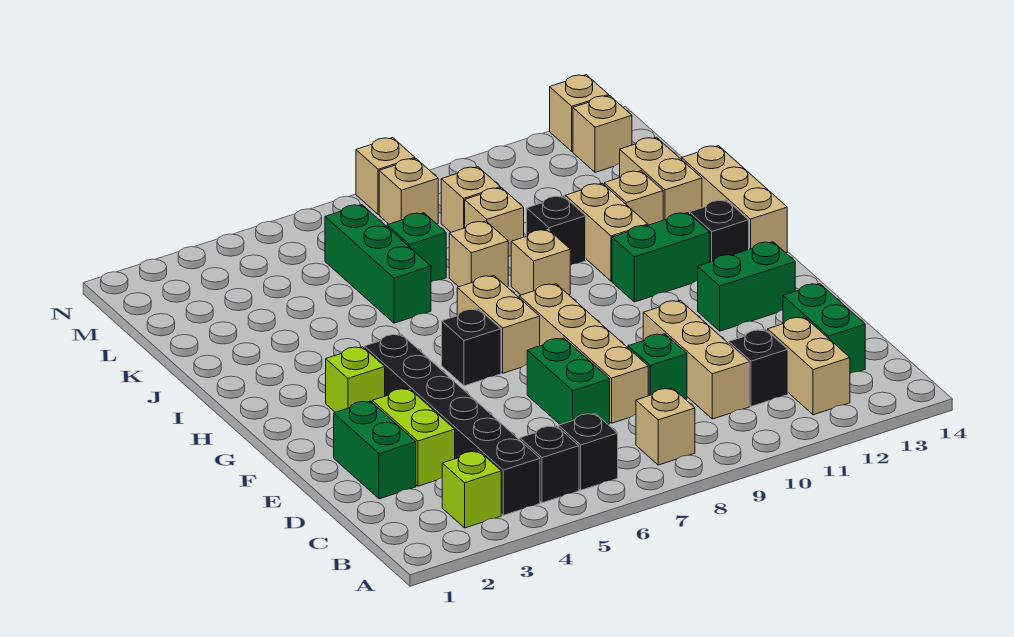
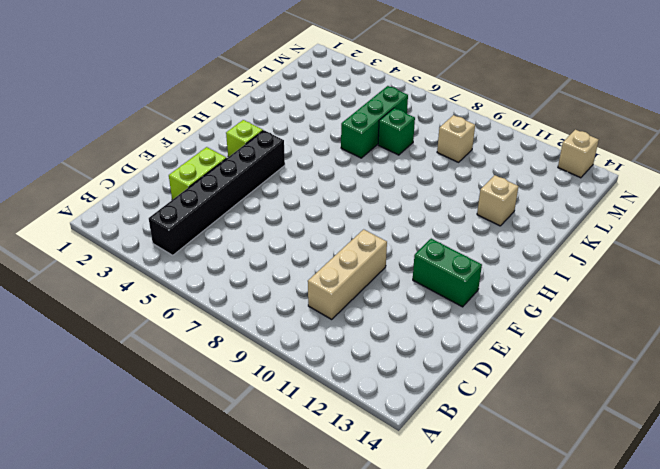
none -> lime 1x1 brick [442,451,501,528]
none -> black 1x1 brick [520,426,579,503]
none -> black 1x1 brick [559,413,618,490]
none -> tan 1x1 brick [636,388,695,465]

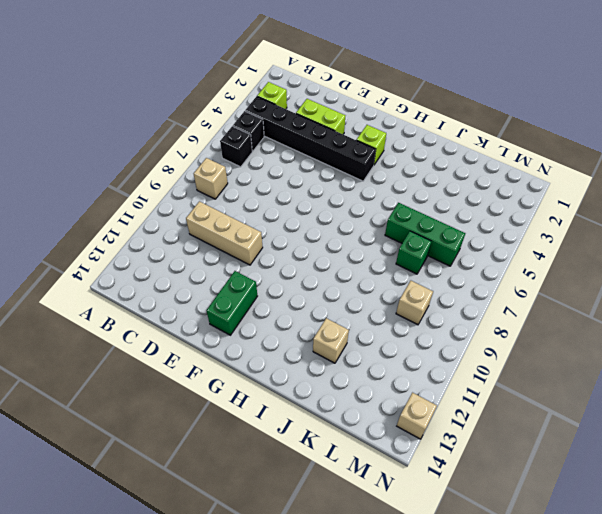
none -> tan 1x2 brick [768,317,850,415]
none -> black 1x1 brick [729,330,788,406]
none -> green 1x2 brick [783,284,865,373]
none -> green 1x2 brick [334,401,416,499]

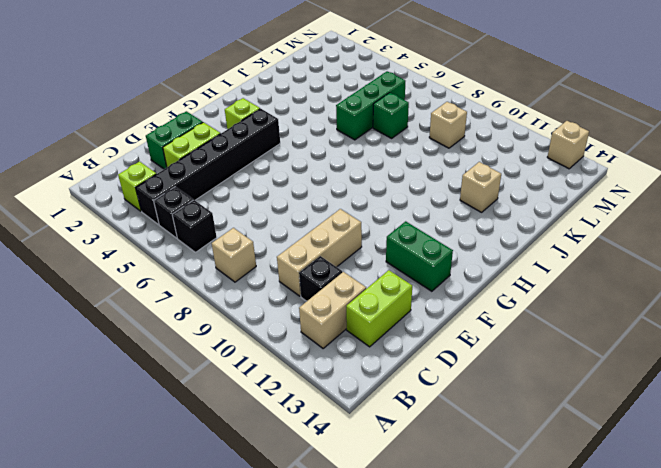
lime 1x2 brick [346,270,412,347] -> green 1x2 brick [783,284,865,373]
none -> green 1x2 brick [527,338,610,425]
none -> tan 1x4 brick [519,284,648,423]
none -> green 1x1 brick [628,334,687,399]
none -> black 1x1 brick [442,309,501,386]

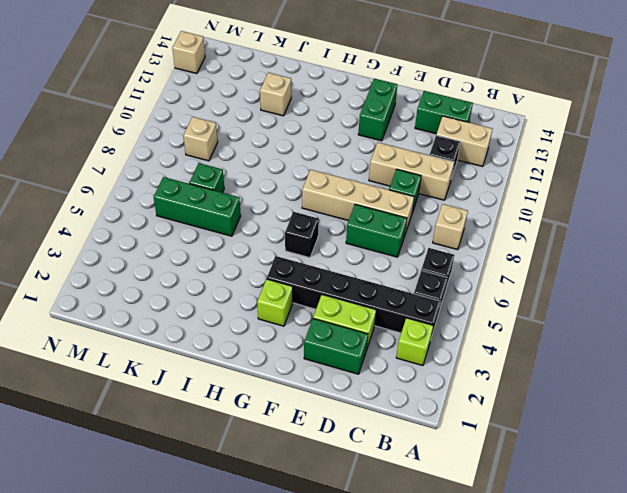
none -> tan 1x2 brick [457,276,540,373]
none -> green 1x2 brick [612,213,710,302]
none -> black 1x1 brick [690,200,749,262]
none -> tan 1x3 brick [682,146,787,253]

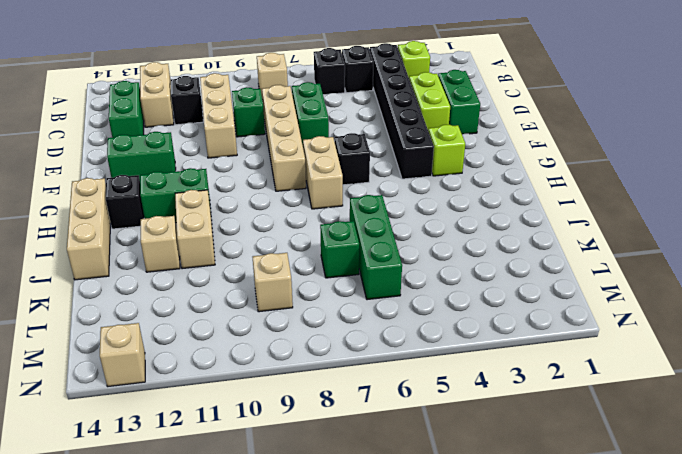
none -> tan 1x1 brick [511,230,570,295]
none -> tan 1x1 brick [449,221,508,287]
none -> black 1x1 brick [527,196,586,265]
none -> tan 1x2 brick [620,137,702,220]

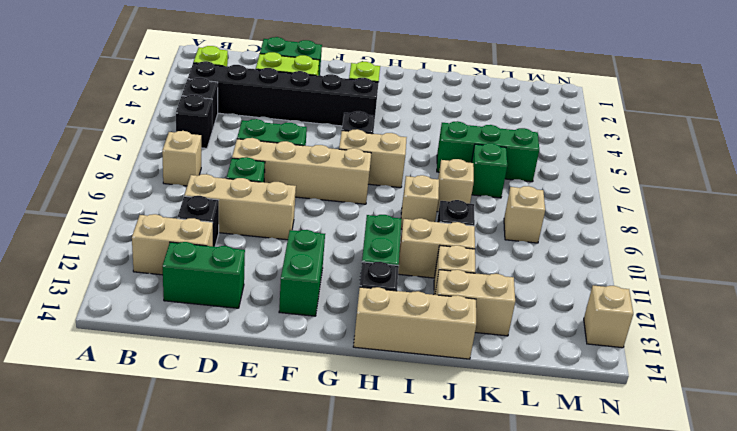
none -> tan 1x1 brick [465,188,524,257]
none -> tan 1x1 brick [379,159,438,224]
none -> tan 1x1 brick [573,96,632,172]
none -> tan 1x1 brick [356,138,415,215]

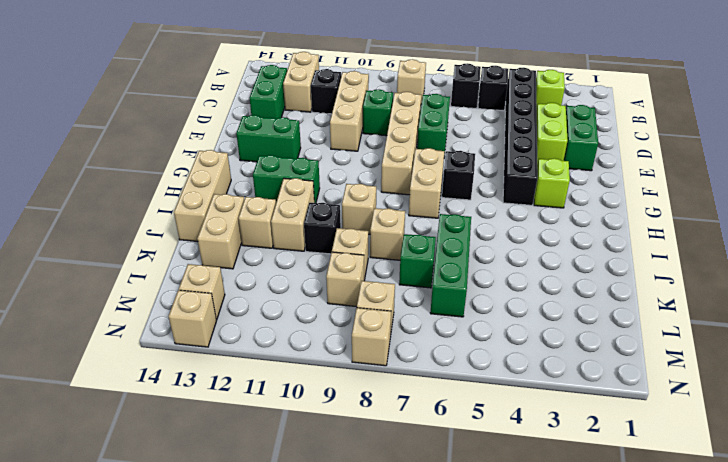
none -> black 1x1 brick [690,200,749,262]

